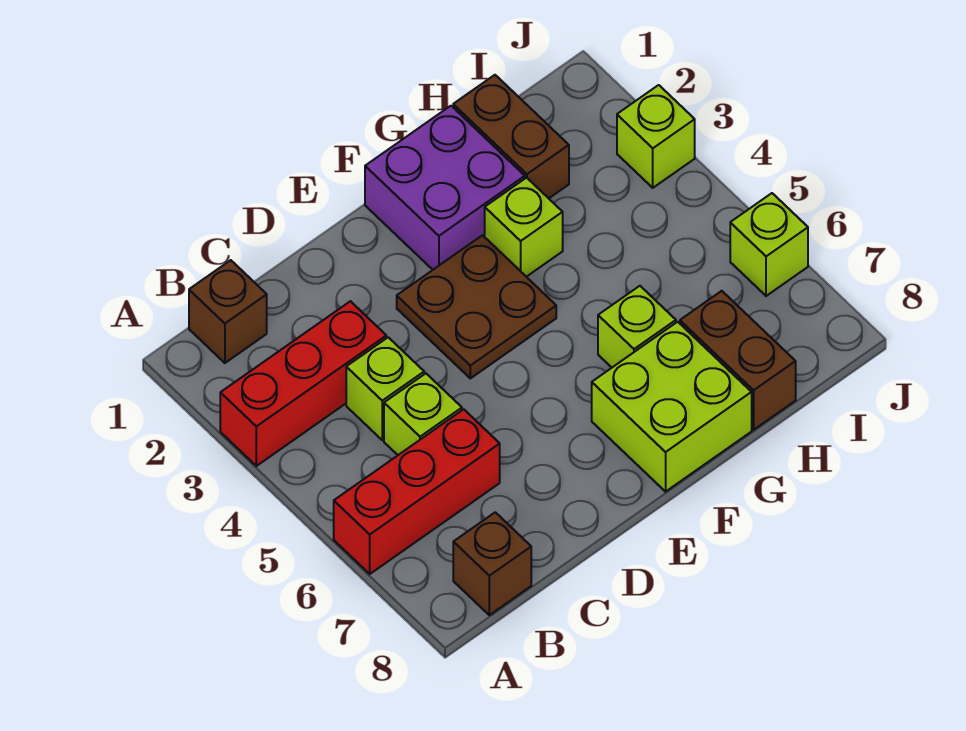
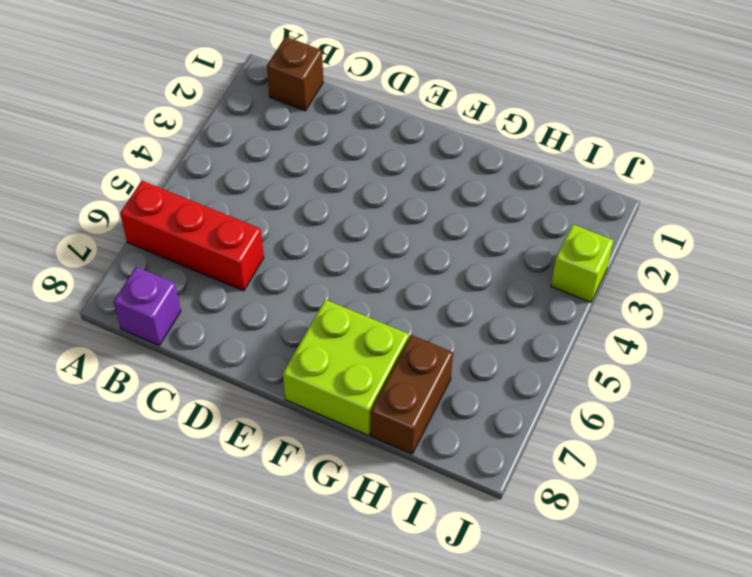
purple 1x1 brick [114,267,181,345] -> brown 1x1 brick [453,512,531,615]
none -> red 1x3 brick [220,301,386,466]
none -> lime 1x1 brick [346,337,424,440]
none -> lime 1x1 brick [384,374,462,455]

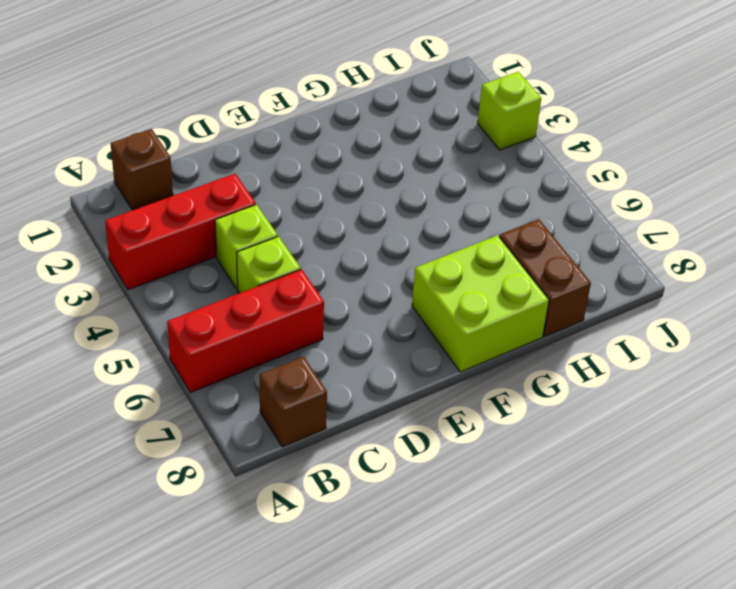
none -> brown 2x2 plate [397,235,556,378]
none -> purple 2x2 brick [365,106,525,270]
none -> lime 1x1 brick [485,178,563,277]

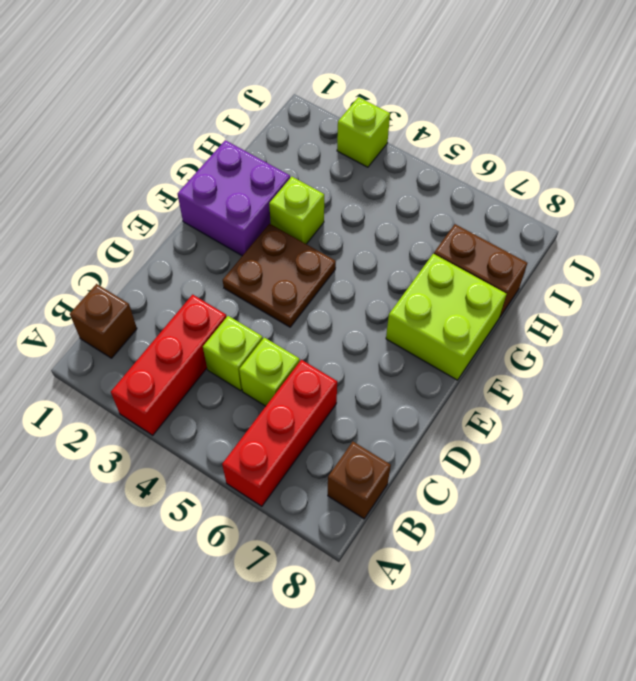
none -> lime 1x1 brick [598,286,676,367]
none -> brown 1x2 brick [453,75,569,198]
none -> lime 1x1 brick [730,193,808,296]

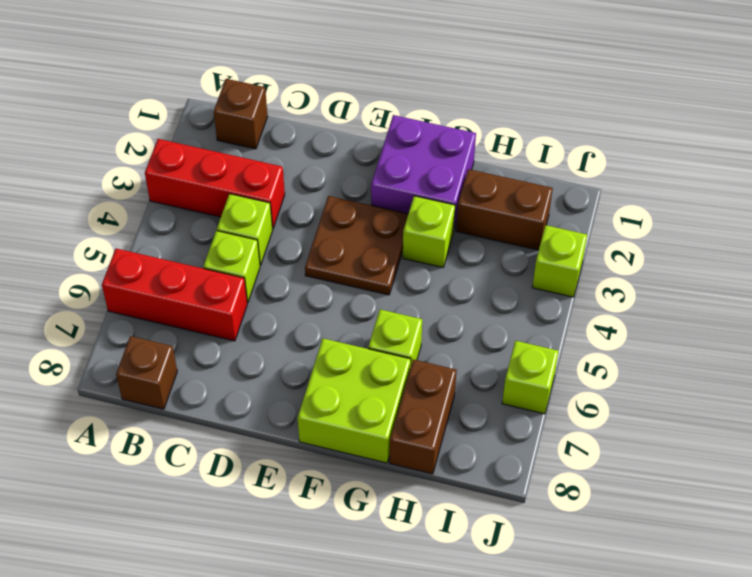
brown 1x2 brick [456,169,553,250] -> brown 1x2 brick turned to [453,75,569,198]

